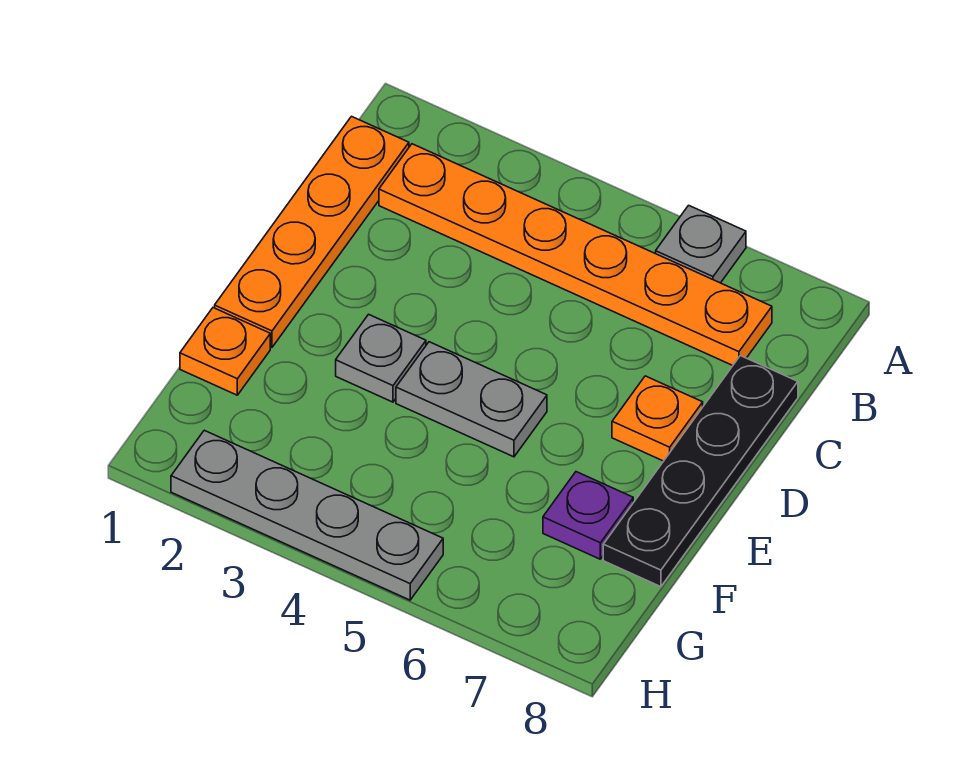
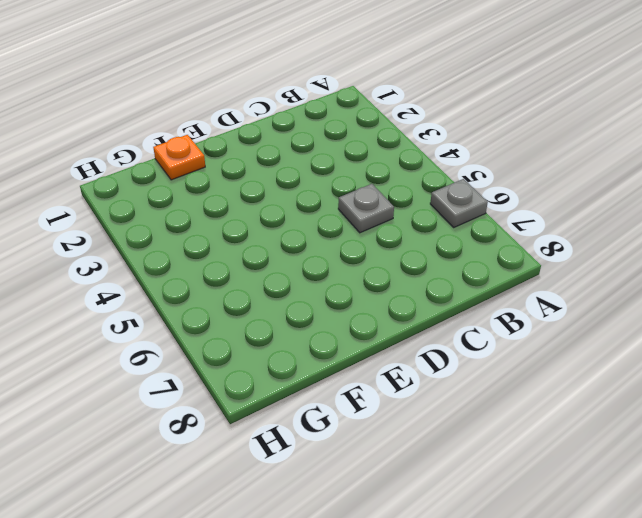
grey 1x1 plate [338,184,394,233] -> grey 1x1 plate moved to [336,314,426,402]
none -> orange 1x4 plate [215,116,409,347]
none -> orange 1x6 plate [379,144,772,365]

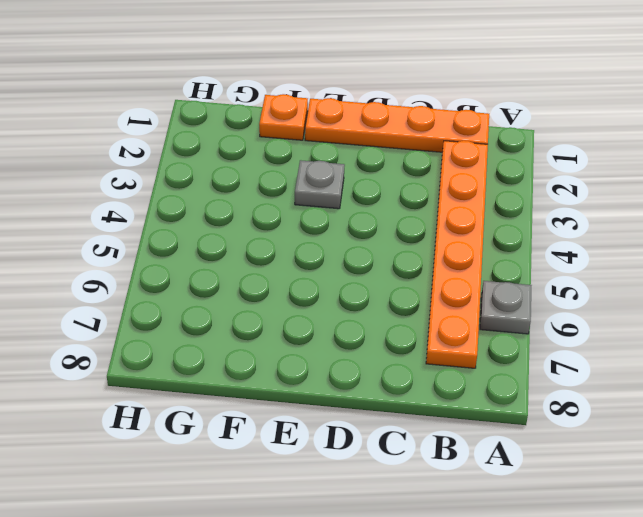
none -> black 1x4 plate [603,356,798,587]
none -> orange 1x1 plate [612,376,703,461]

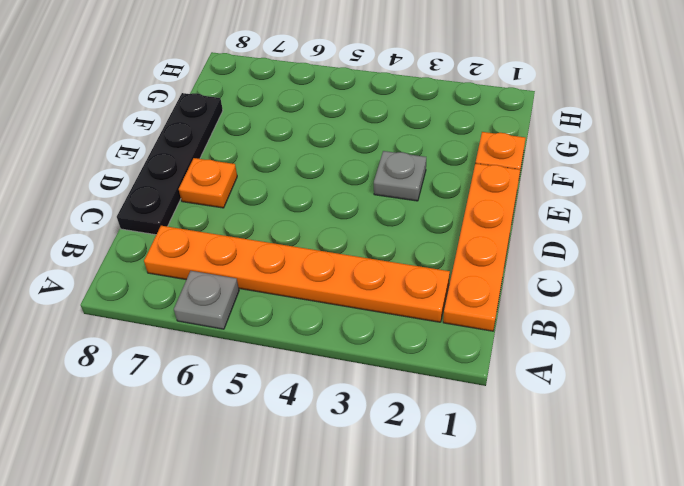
none -> grey 1x2 plate [396,342,547,457]
none -> purple 1x1 plate [543,472,633,559]

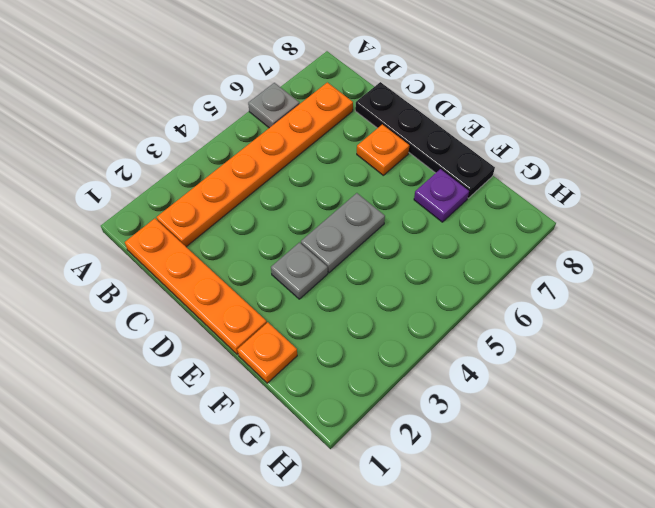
none -> grey 1x4 plate [171,430,443,600]

